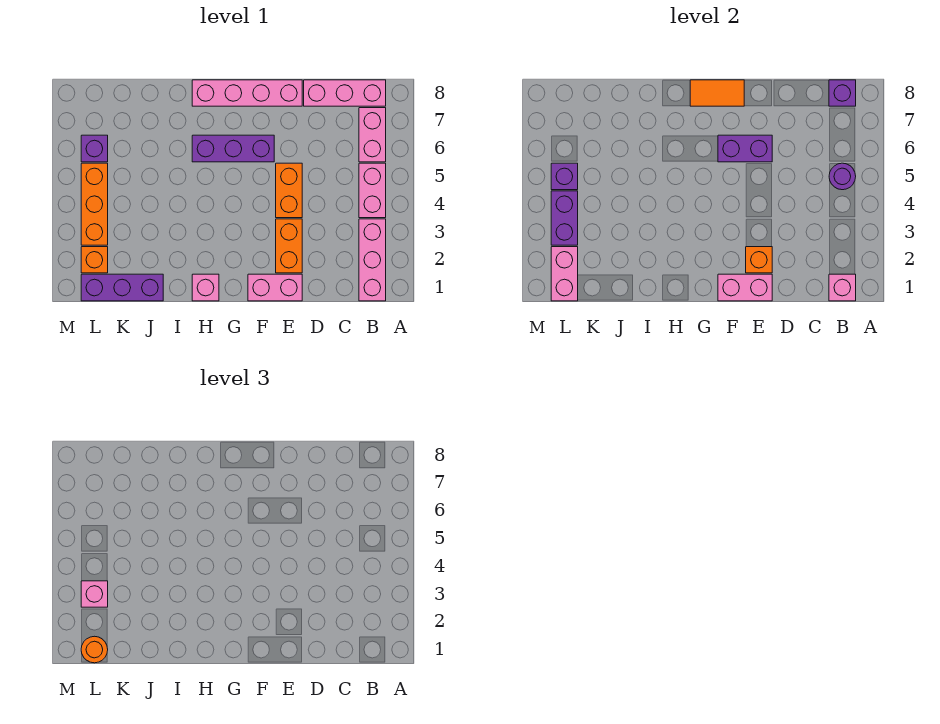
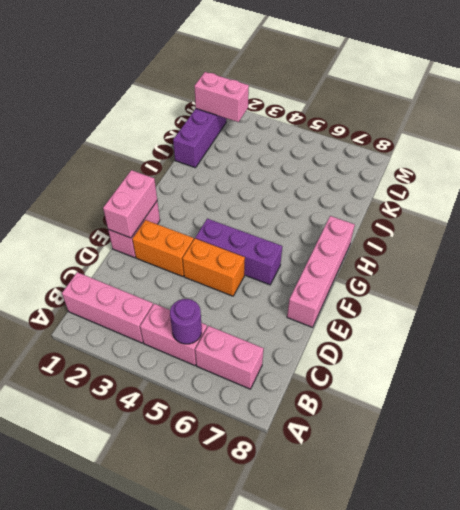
purple 1x3 brick [195,219,282,285] -> purple 1x3 brick turned to [192,135,274,162]
none -> pink 1x3 brick [304,80,386,106]
none -> pink 1x1 brick [192,274,219,301]
none -> orange 1x1 brick [81,247,108,273]

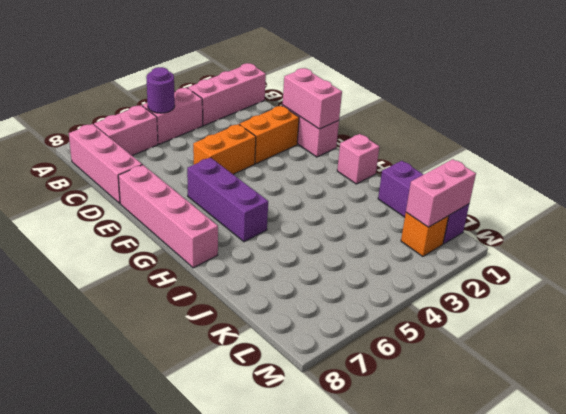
none -> orange 1x3 brick [81,163,108,245]
none -> purple 1x1 brick [81,135,108,162]
none -> pink 1x1 brick [829,274,856,301]

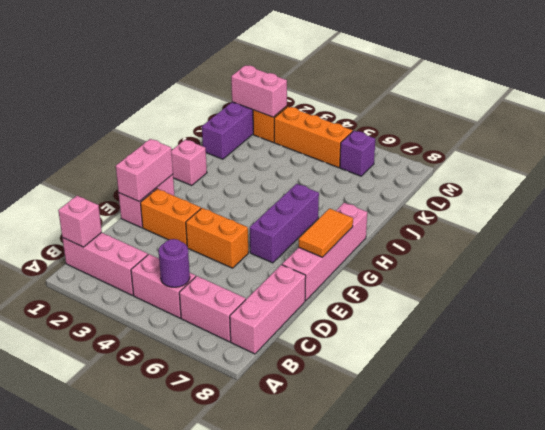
none -> purple 1x1 brick [829,80,856,106]
none -> orange 1x1 brick [746,247,772,273]
none -> purple 1x2 brick [718,135,772,162]

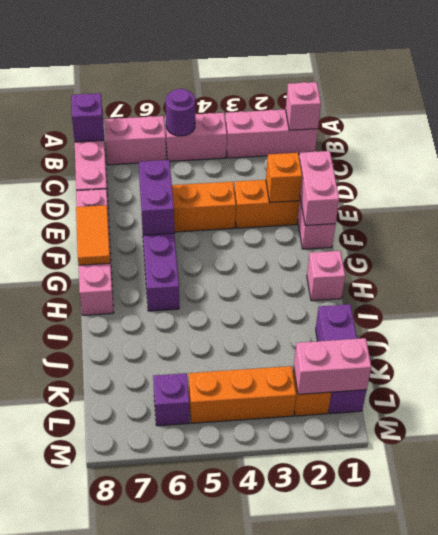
none -> purple 1x2 brick [551,191,578,245]
none -> purple 1x1 brick [551,163,578,190]
none -> orange 1x1 round brick [81,636,108,663]

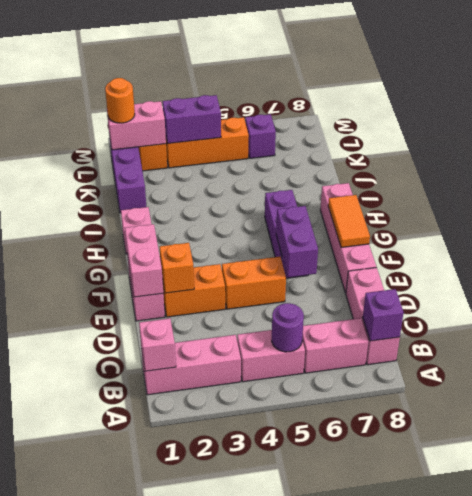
none -> purple 1x1 brick [551,163,578,190]
none -> pink 1x1 brick [81,581,108,607]

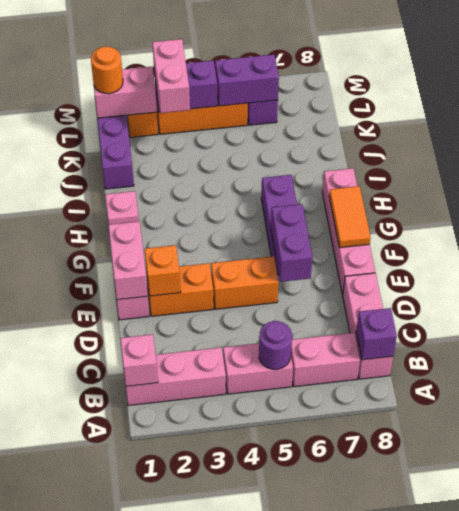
pink 1x2 brick [152,39,190,113] -> pink 1x1 brick [81,581,108,607]
purple 1x2 brick [215,54,279,106] -> purple 1x1 brick [551,163,578,190]

